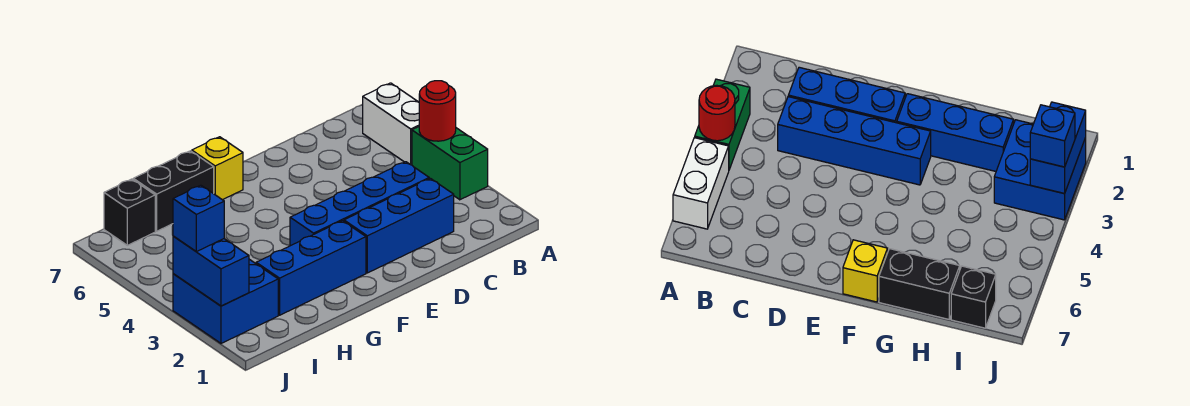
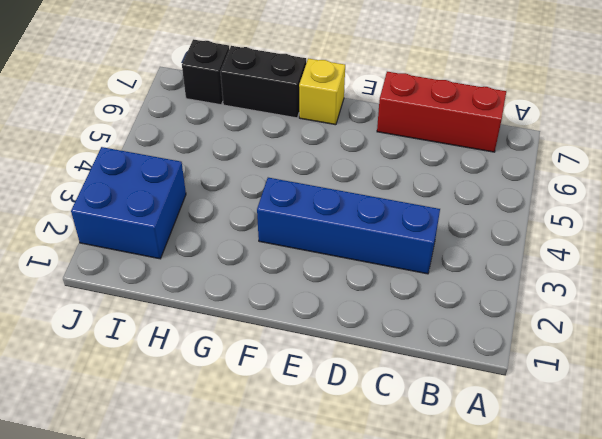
red 1x3 brick [377,72,506,152] -> none
none -> green 1x2 brick [412,127,488,200]
none -> white 1x2 brick [363,83,419,165]
none -> blue 1x3 brick [344,178,454,273]

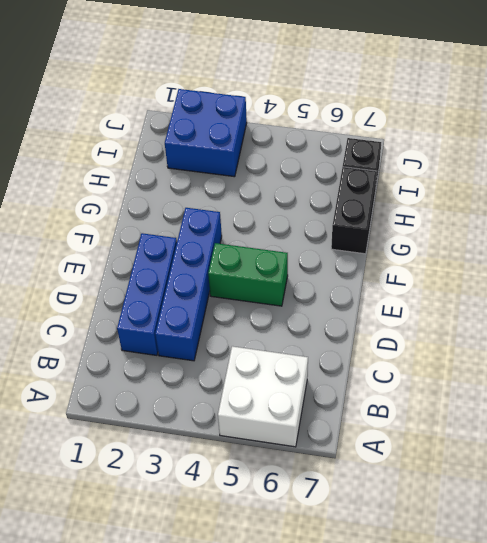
white 2x2 brick [218,346,308,447] -> white 1x2 brick [363,83,419,165]
green 1x2 brick [208,243,288,306] -> green 1x2 brick moved to [412,127,488,200]
none -> blue 1x3 brick [256,221,366,315]
none -> yellow 1x1 brick [192,137,243,200]
none -> red 1x1 round brick [419,81,456,141]

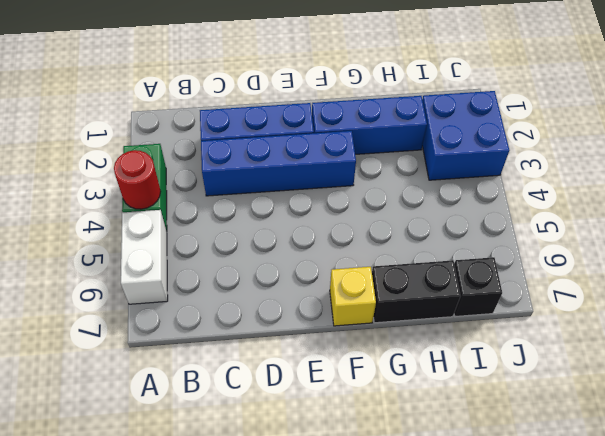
none -> blue 1x2 brick [173,236,249,306]
none -> blue 1x1 brick [173,185,224,252]

